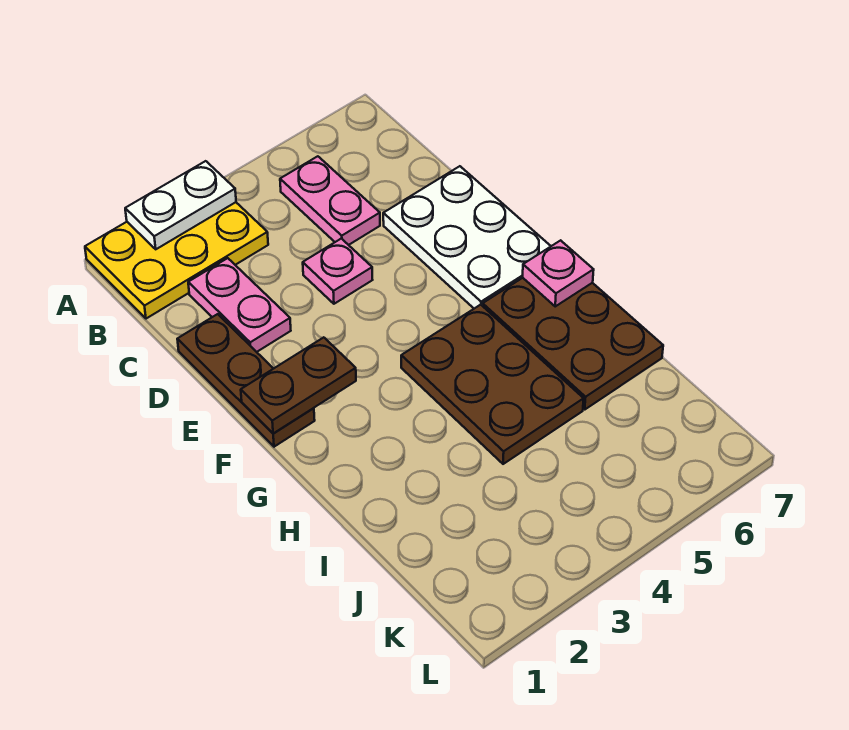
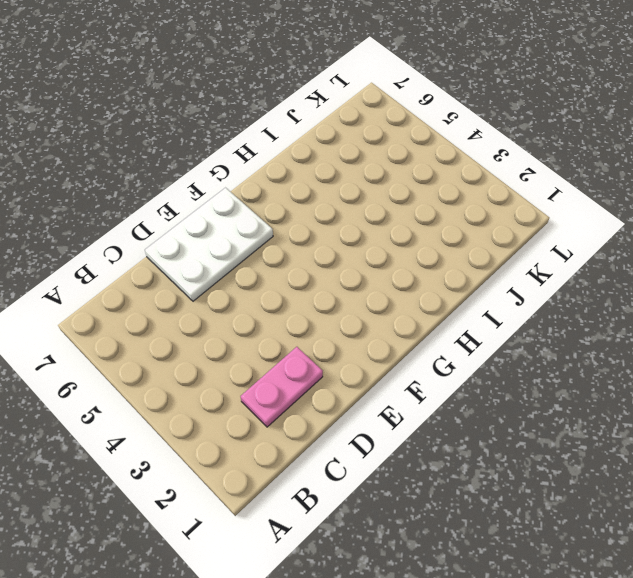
none -> yellow 2x3 plate [85,202,268,319]
none -> pink 1x2 plate [280,156,380,245]

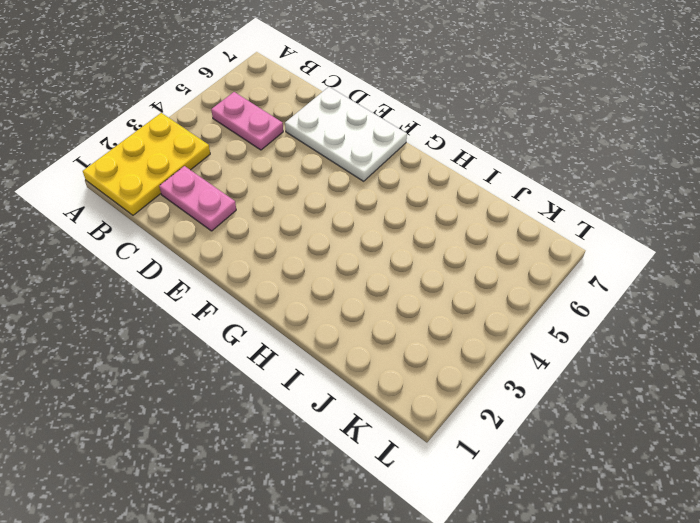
none -> brown 1x3 plate [177,314,315,447]
none -> pink 1x1 plate [303,239,372,304]

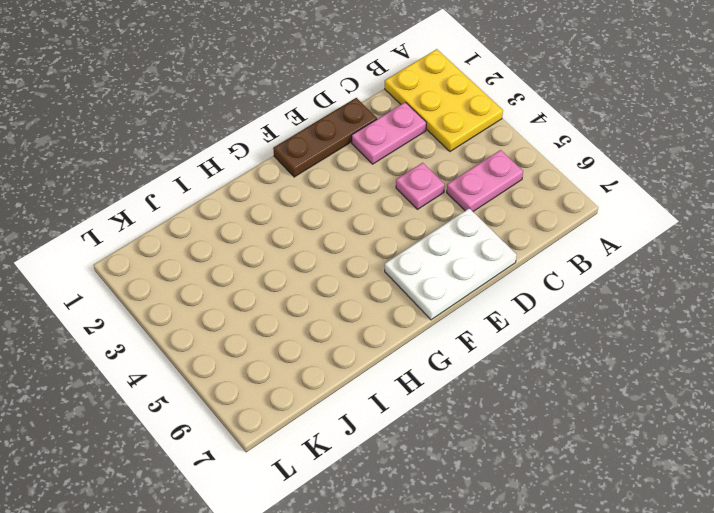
none -> brown 2x3 plate [401,305,584,464]
none -> brown 2x3 plate [483,278,663,409]

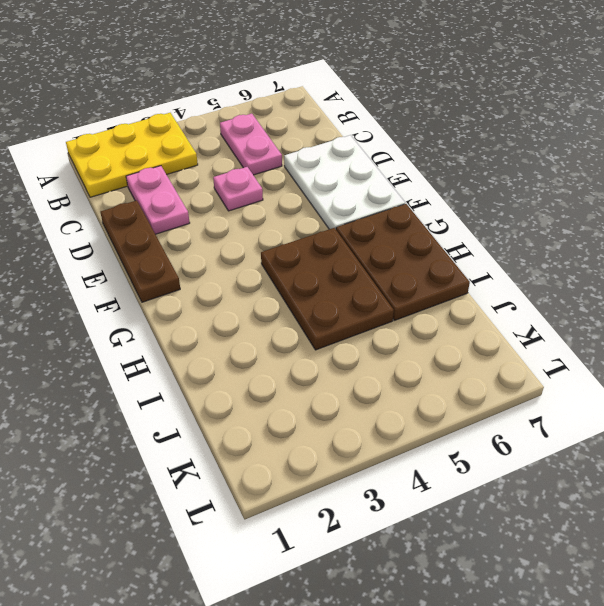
none -> white 1x2 plate [125,161,236,249]
none -> brown 1x2 plate [241,337,356,433]

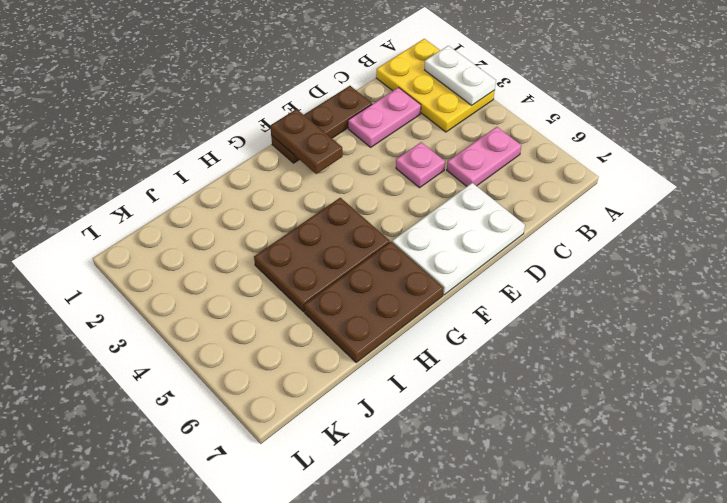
none -> pink 1x1 plate [523,240,594,306]

